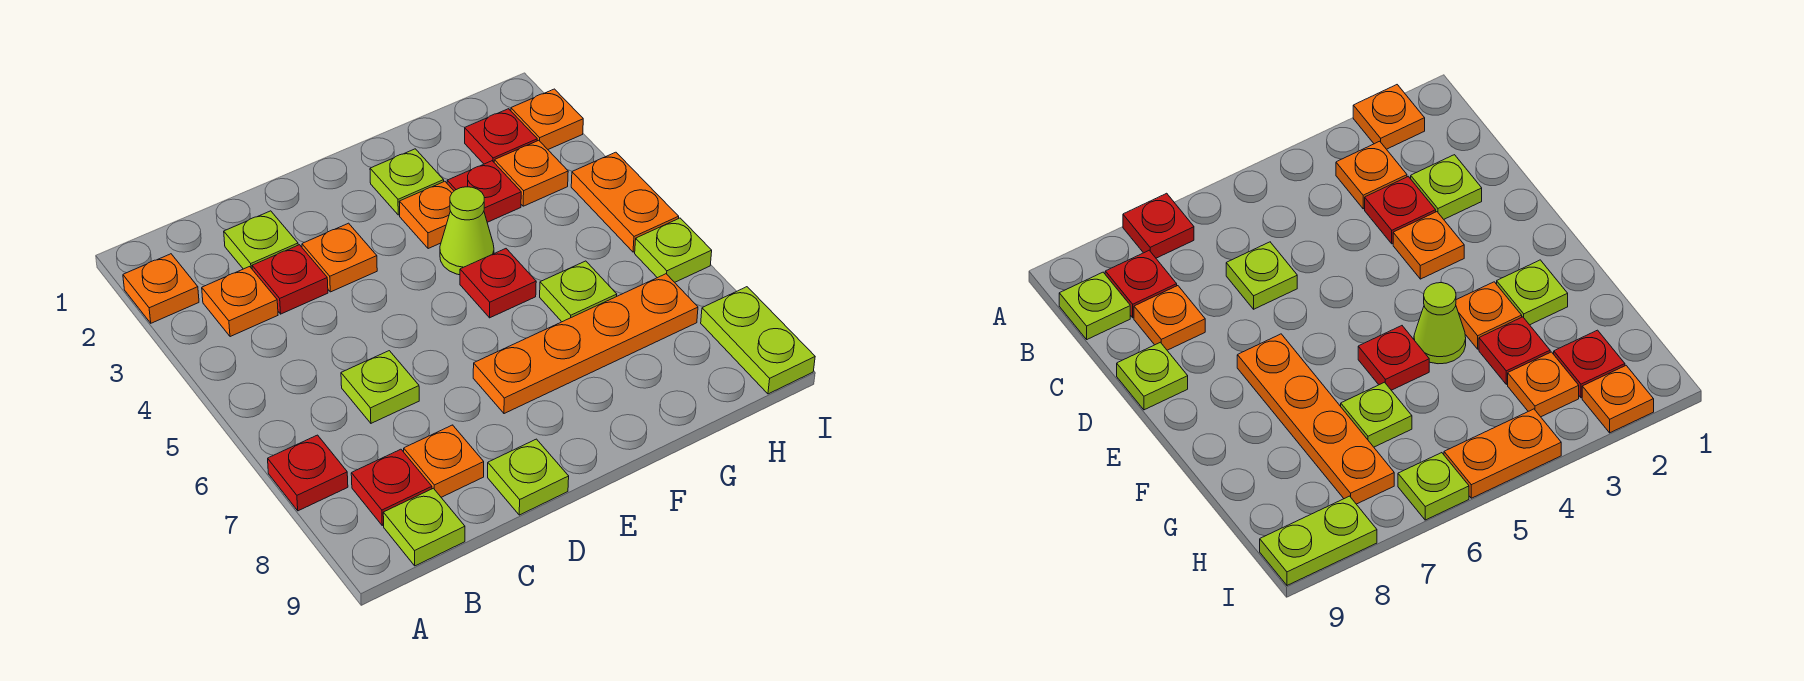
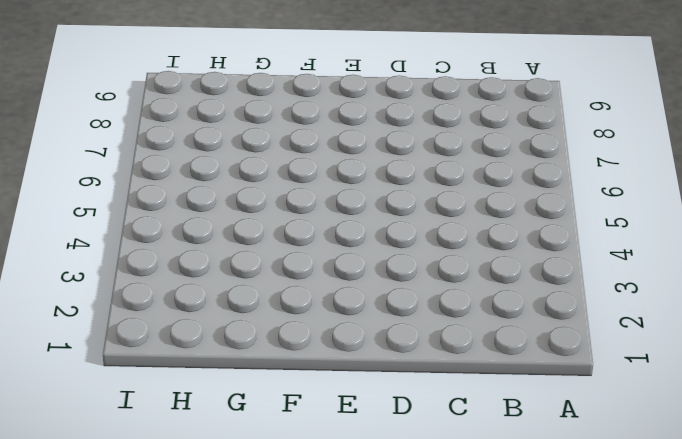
none -> orange 1x1 plate [123,254,199,323]
none -> red 1x1 plate [268,435,348,511]
none -> orange 1x1 plate [202,267,278,337]

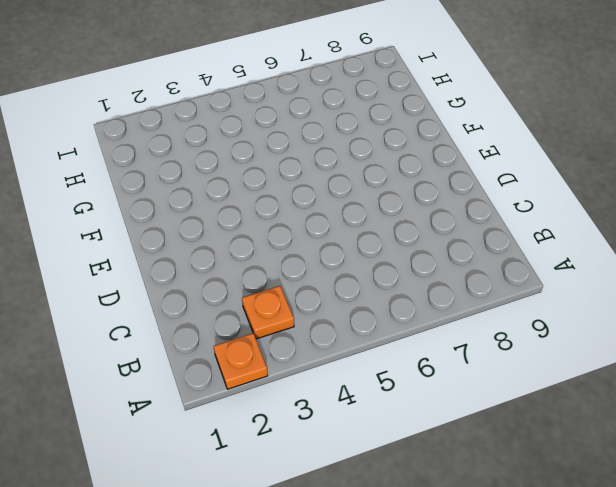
none -> red 1x1 plate [268,435,348,511]
none -> red 1x1 plate [351,449,432,525]
none -> lime 1x1 plate [383,488,465,566]

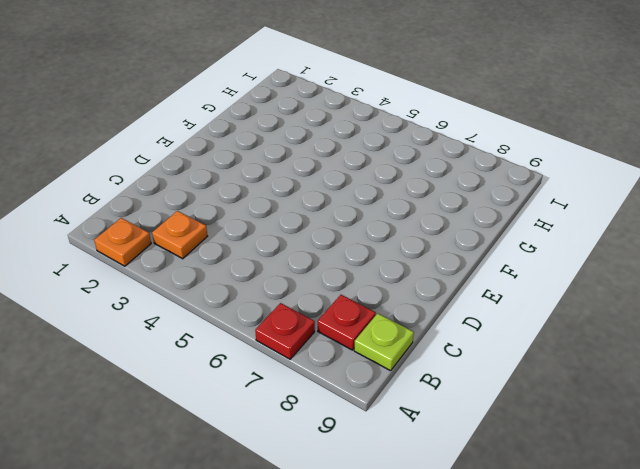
none -> lime 1x1 plate [224,211,298,269]
none -> red 1x1 plate [252,245,328,314]
none -> lime 1x1 plate [341,351,419,423]

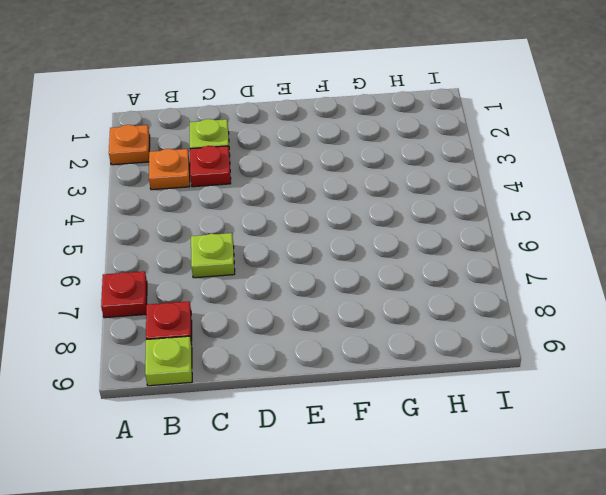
none -> orange 1x1 plate [404,425,484,497]
none -> orange 1x1 plate [302,223,377,292]
none -> lime 1x1 plate [488,439,569,515]

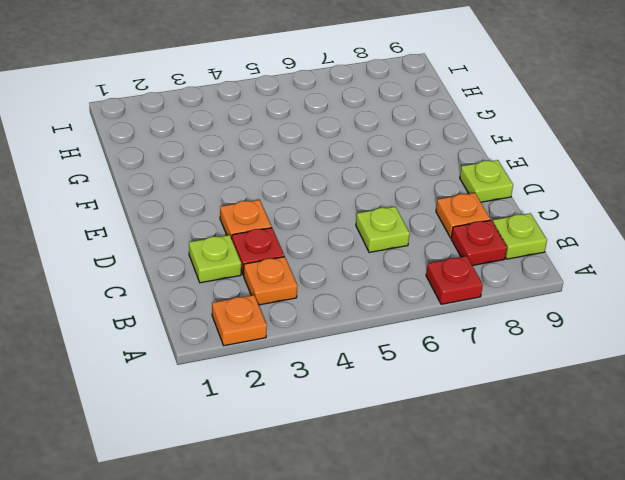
none -> orange 1x4 plate [473,274,698,414]
none -> lime 1x1 plate [370,149,444,215]
none -> orange 1x1 plate [399,181,454,249]

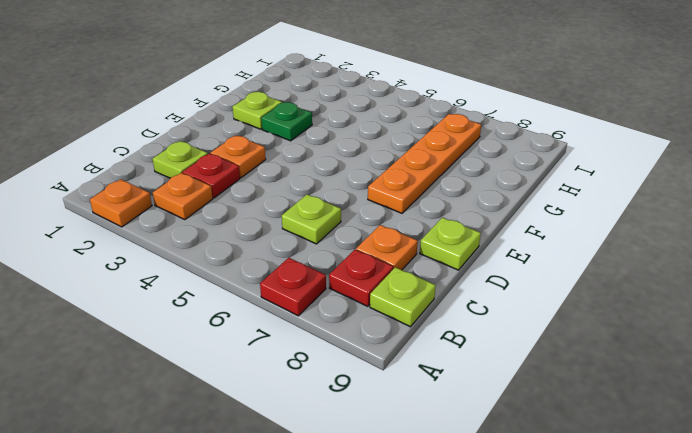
green 1x1 plate [261,102,312,141] -> orange 1x1 plate [399,181,454,249]
none -> lime 1x1 cone [440,187,494,275]
none -> red 1x1 plate [460,249,536,318]
none -> red 1x1 plate [447,161,521,222]

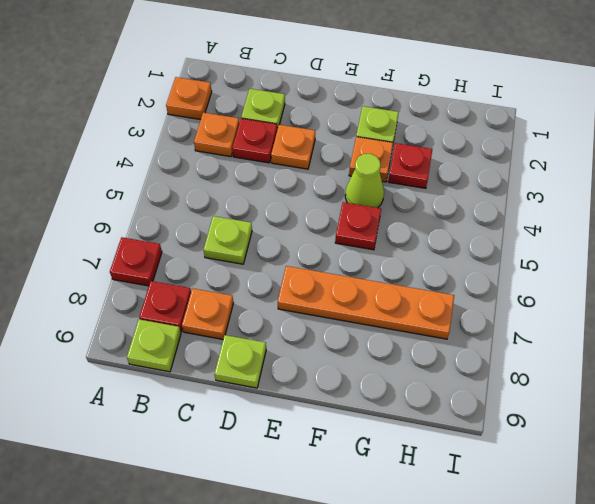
none -> lime 1x1 plate [540,261,617,322]
none -> red 1x1 plate [465,109,537,164]
none -> orange 1x1 plate [494,140,568,206]

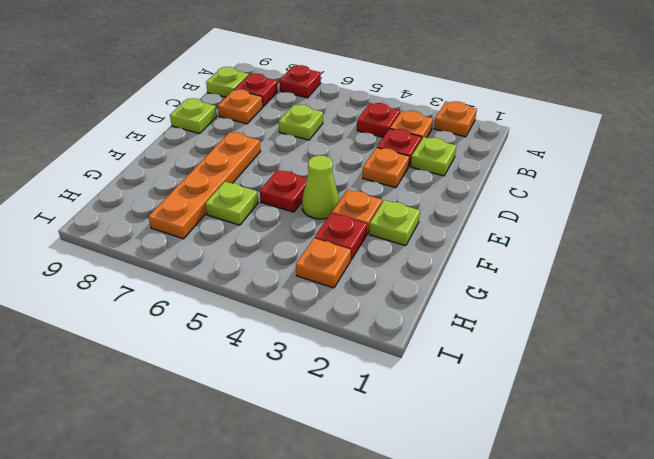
red 1x1 plate [357,103,400,137] -> red 1x1 plate moved to [465,109,537,164]
none -> orange 1x1 plate [511,89,583,149]
none -> orange 1x2 plate [571,152,679,252]
none -> lime 1x1 plate [635,218,712,282]

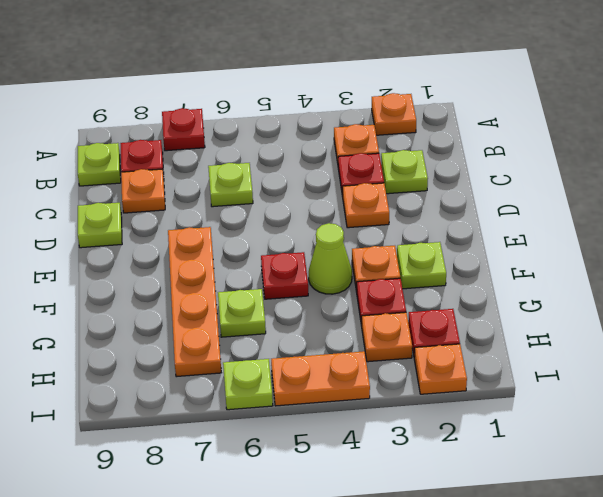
none -> lime 1x2 plate [701,287,815,394]

